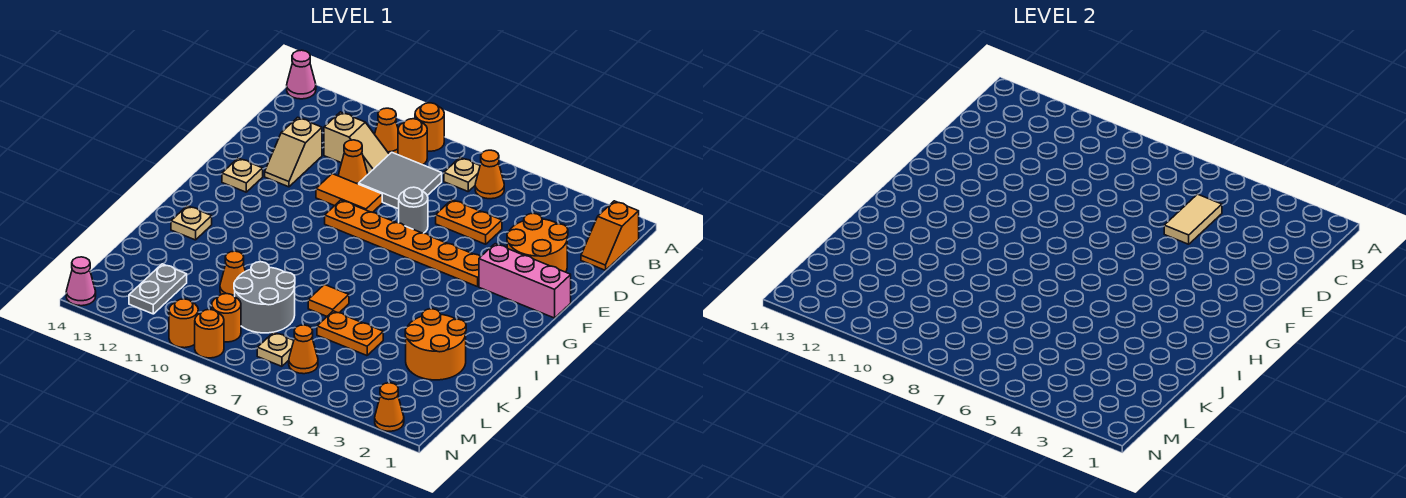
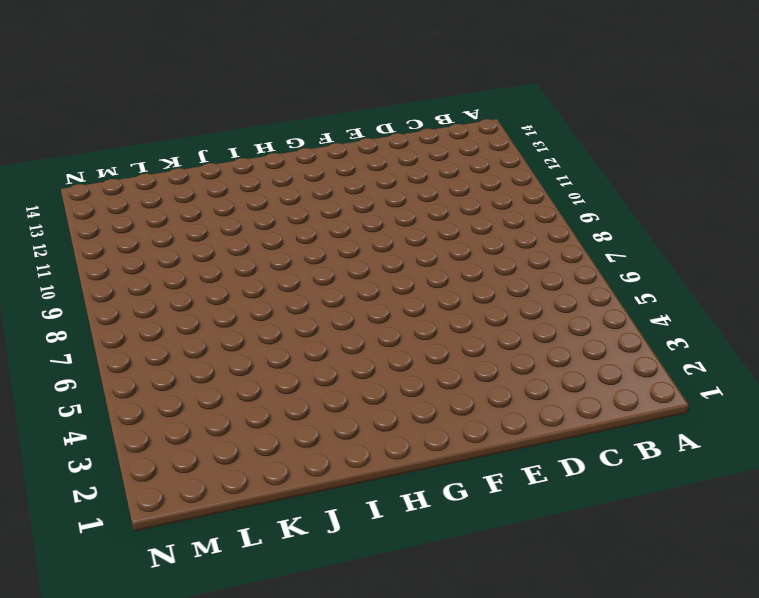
none -> orange 1x1 round brick [415,103,444,151]
none -> pink 1x1 cone [287,50,316,99]
none -> orange 1x2 slope [581,201,639,270]
none -> orange 1x1 cone [475,150,504,199]

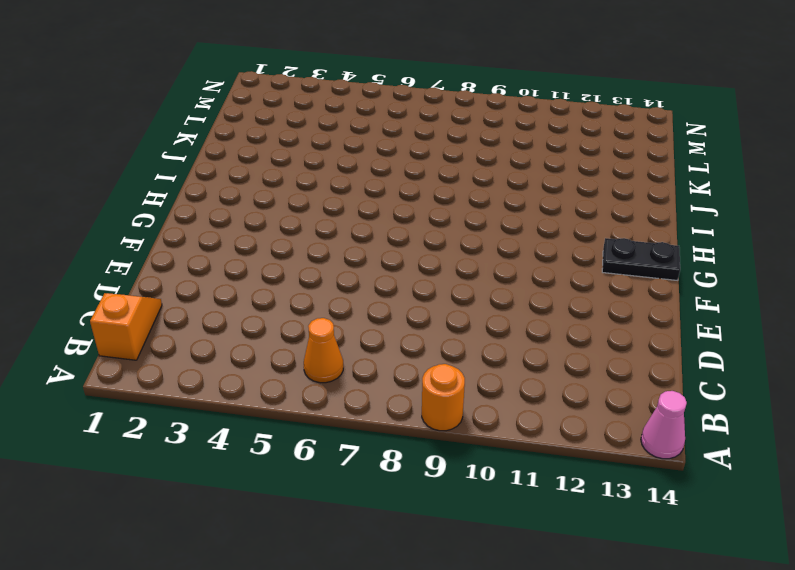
black 1x2 plate [602,238,680,280] -> none
none -> tan 1x1 plate [444,157,480,191]
none -> orange 1x1 round brick [398,119,427,165]
none -> orange 1x1 cone [375,108,398,154]
none -> grey 2x2 tile [359,152,442,209]

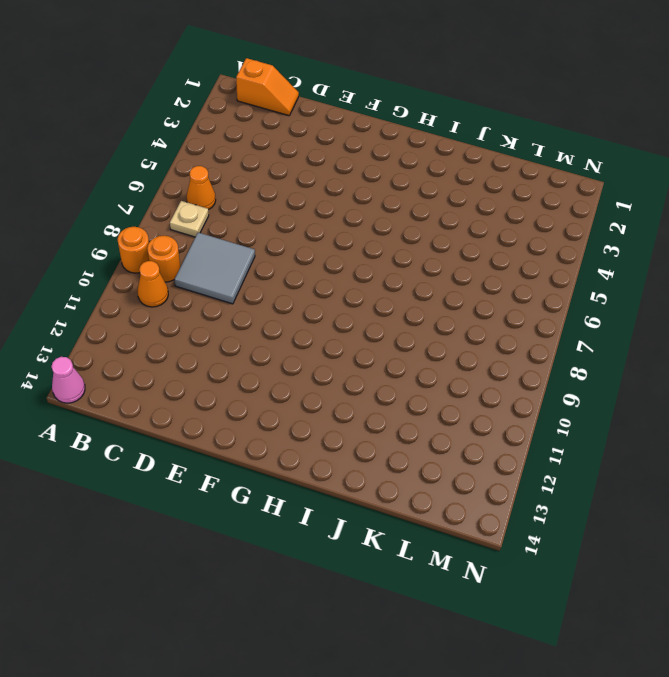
none -> tan 1x2 slope [324,112,389,174]
none -> orange 2x2 round brick [507,213,568,272]
none -> orange 1x2 plate [436,200,502,244]
none -> orange 1x1 cone [339,140,368,184]

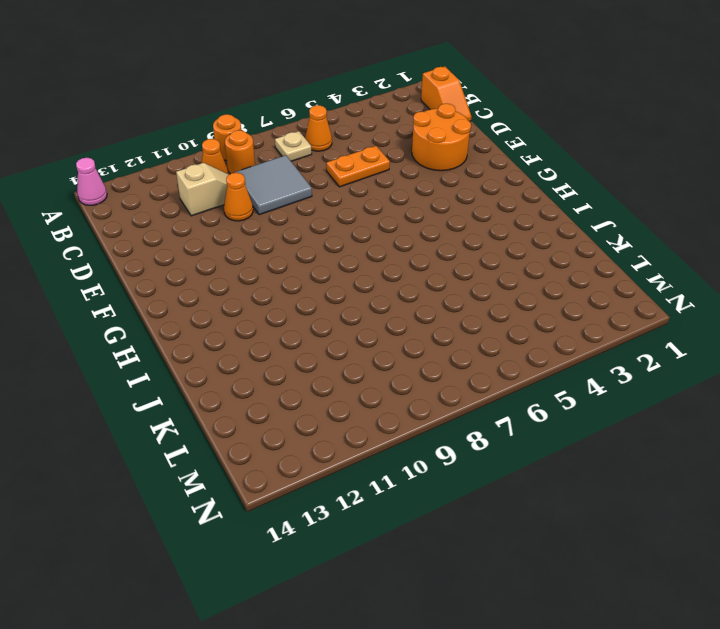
none -> tan 1x2 slope [265,117,322,187]
none -> grey 1x1 round brick [399,187,428,233]
none -> orange 1x2 tile [316,174,382,212]
none -> pink 1x3 brick [479,244,571,318]

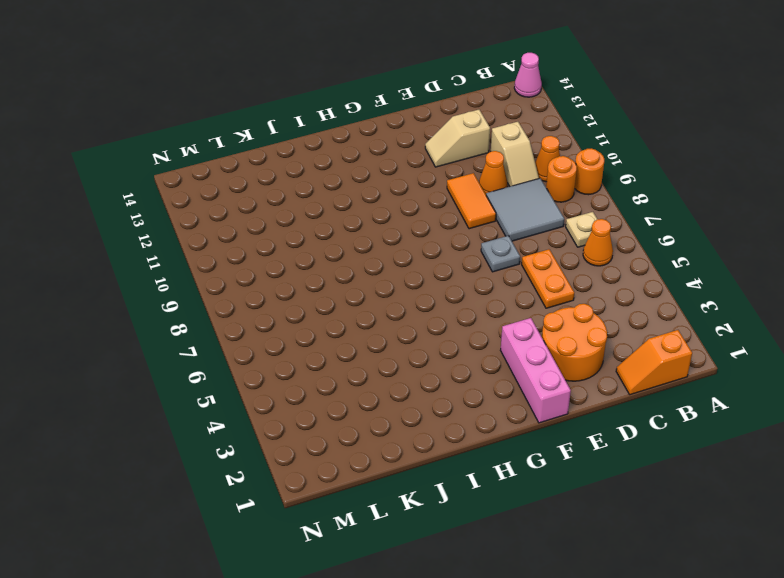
grey 1x1 plate [481,236,520,272] -> grey 1x1 round brick [399,187,428,233]
none -> orange 1x6 plate [325,200,481,287]
none -> tan 1x1 plate [222,158,263,192]
none -> tan 1x1 plate [171,206,212,240]
none -> orange 2x2 round brick [405,309,466,380]

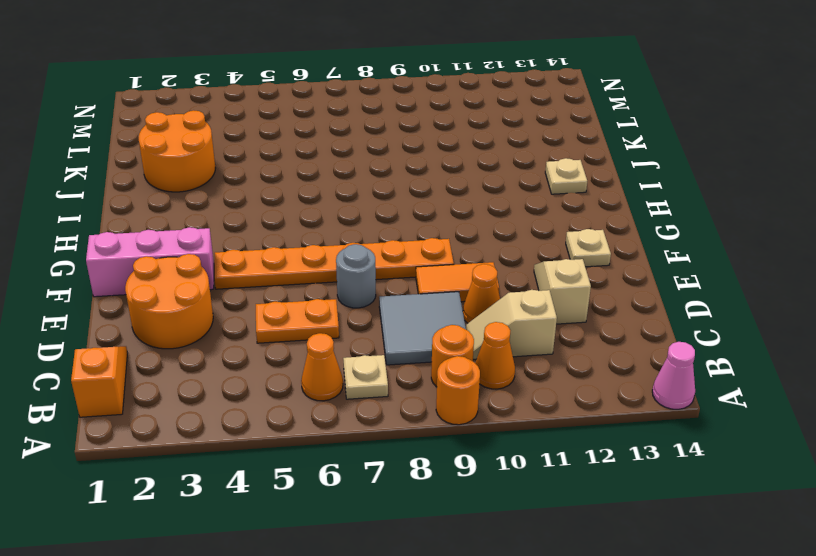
none -> orange 1x1 tile [308,285,349,316]
none -> orange 1x2 plate [317,311,383,356]
none -> grey 2x2 round brick [234,262,295,333]
none -> orange 1x1 cone [220,251,245,297]

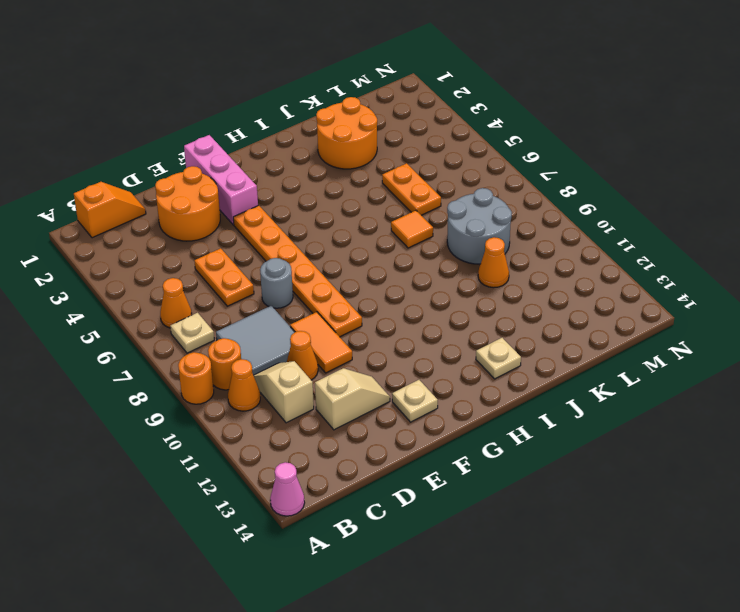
none -> grey 1x2 plate [129,264,187,314]
none -> orange 1x1 cone [289,325,318,374]
none -> tan 1x1 plate [257,332,294,366]
none -> orange 1x1 round brick [212,294,241,342]

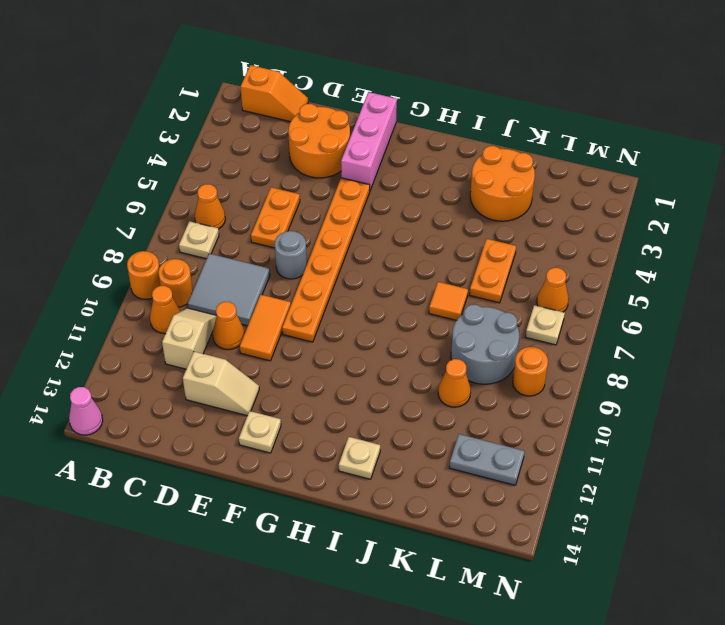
none -> orange 1x1 cone [375,383,404,431]
none -> orange 1x1 round brick [195,309,224,358]
none -> orange 1x1 round brick [169,299,198,348]
none -> pink 1x1 cone [66,257,96,306]

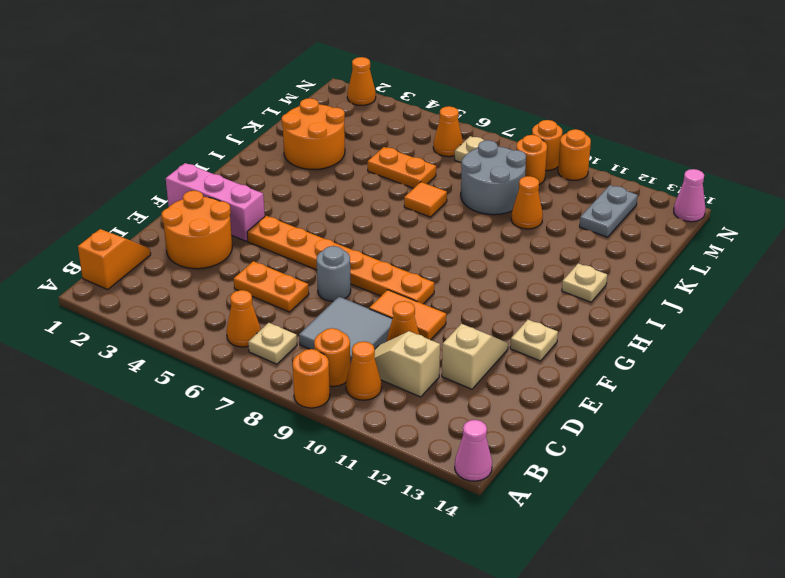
none -> tan 1x2 tile [1164,194,1222,244]

